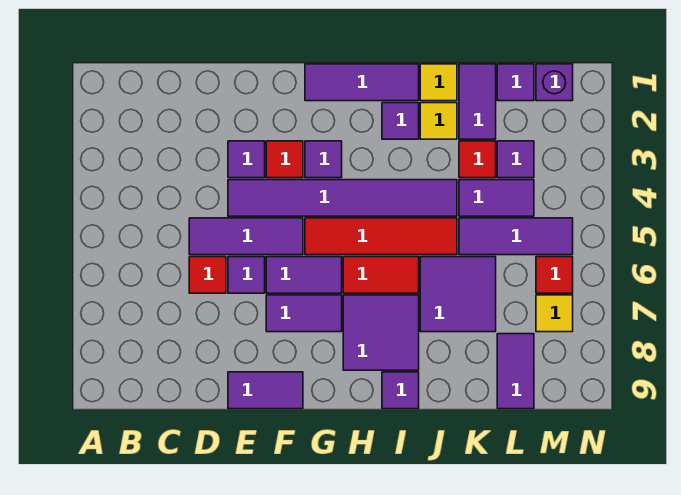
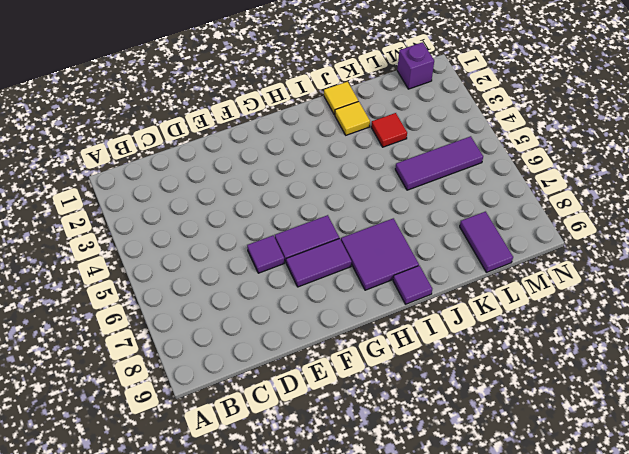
none -> purple 1x3 tile [189,218,303,255]
none -> red 1x1 tile [189,257,226,293]
none -> purple 1x1 tile [228,141,265,178]

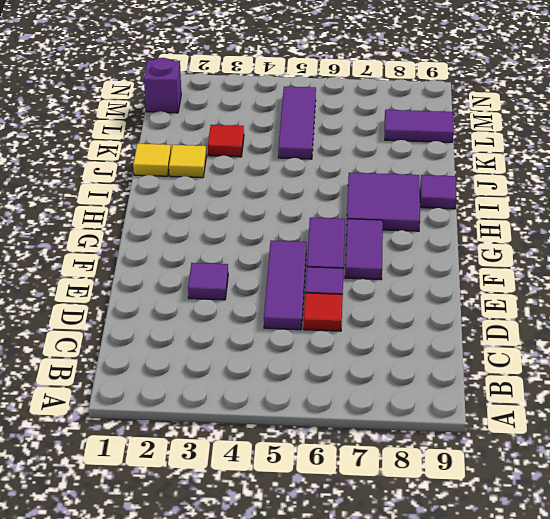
none -> purple 1x6 tile [228,180,457,216]
none -> purple 1x2 tile [228,372,303,409]
none -> red 1x1 tile [266,141,303,178]

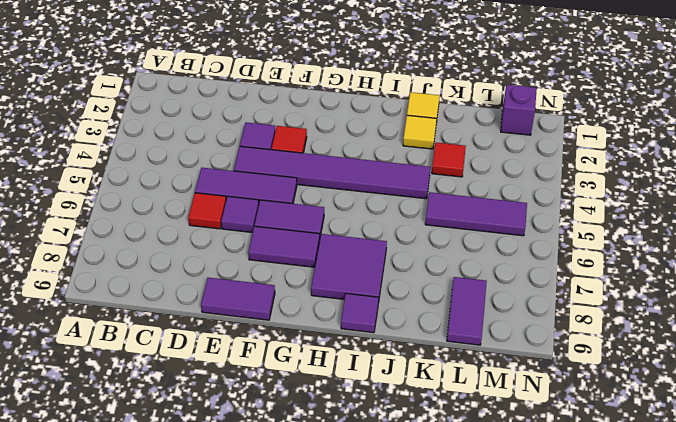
none -> purple 1x3 tile [305,64,419,101]
none -> purple 1x1 tile [305,141,342,178]
none -> red 1x4 tile [305,218,457,255]

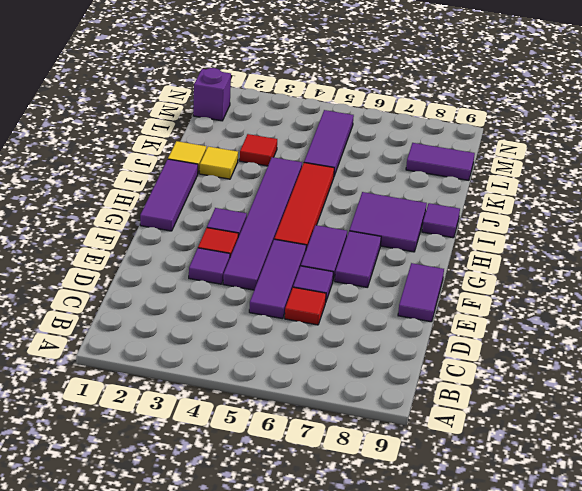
none -> red 1x2 tile [343,257,419,293]
none -> purple 1x1 tile [382,103,419,139]
none -> purple 2x2 tile [420,257,496,332]

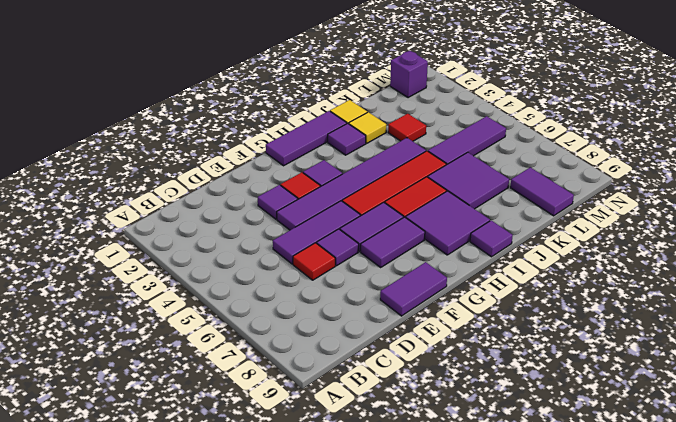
none -> purple 1x2 tile [459,64,496,139]
none -> purple 1x2 tile [459,180,534,216]
none -> purple 1x1 tile [497,64,534,101]

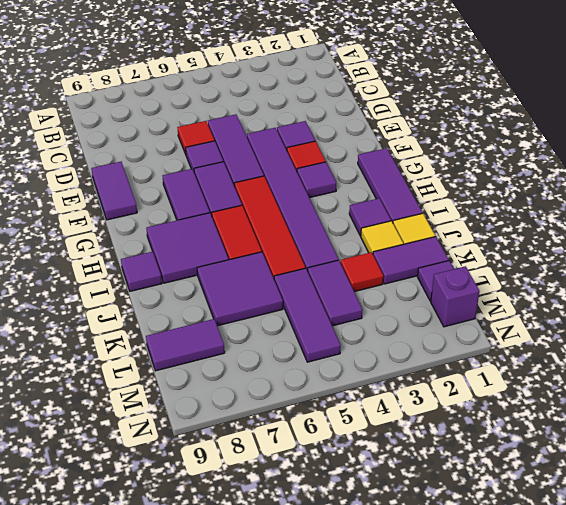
none -> purple 1x1 tile [497,141,534,178]
none -> red 1x1 tile [536,257,573,293]
none -> yellow 1x1 tile [536,295,573,332]

